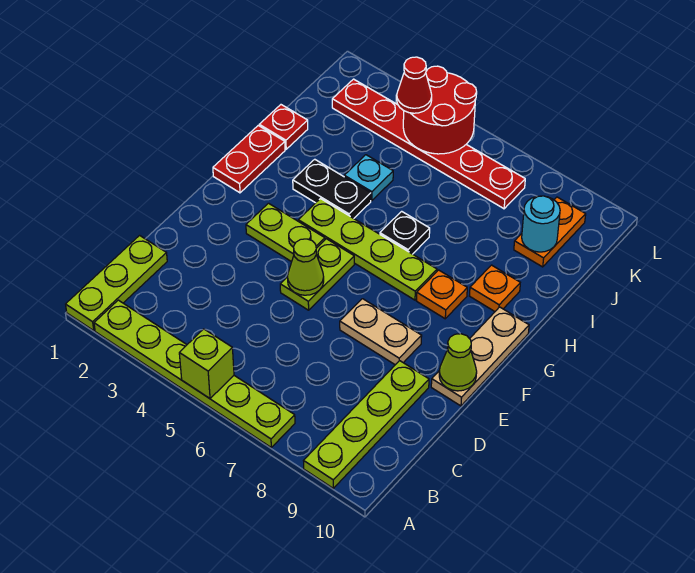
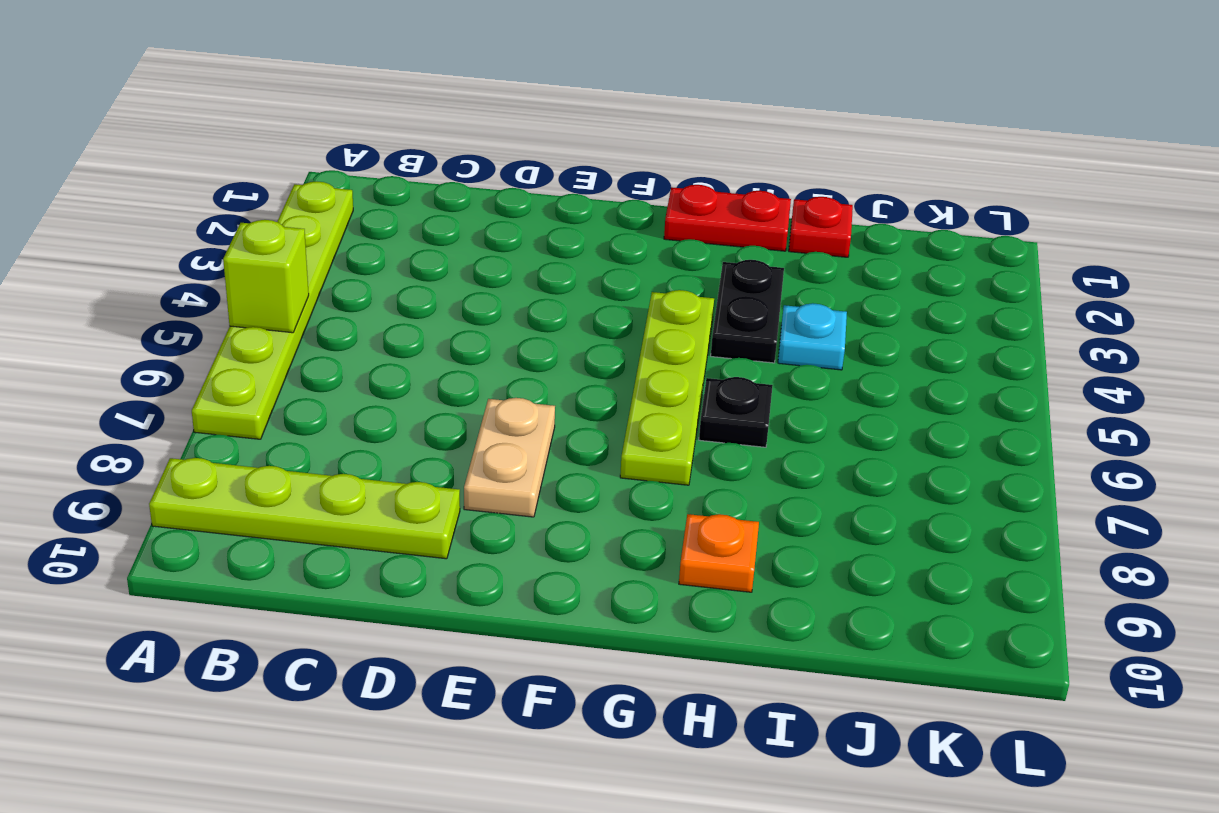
none -> lime 1x3 plate [66,236,167,330]
none -> lime 1x2 plate [280,239,354,310]
none -> tan 1x3 plate [431,307,529,406]

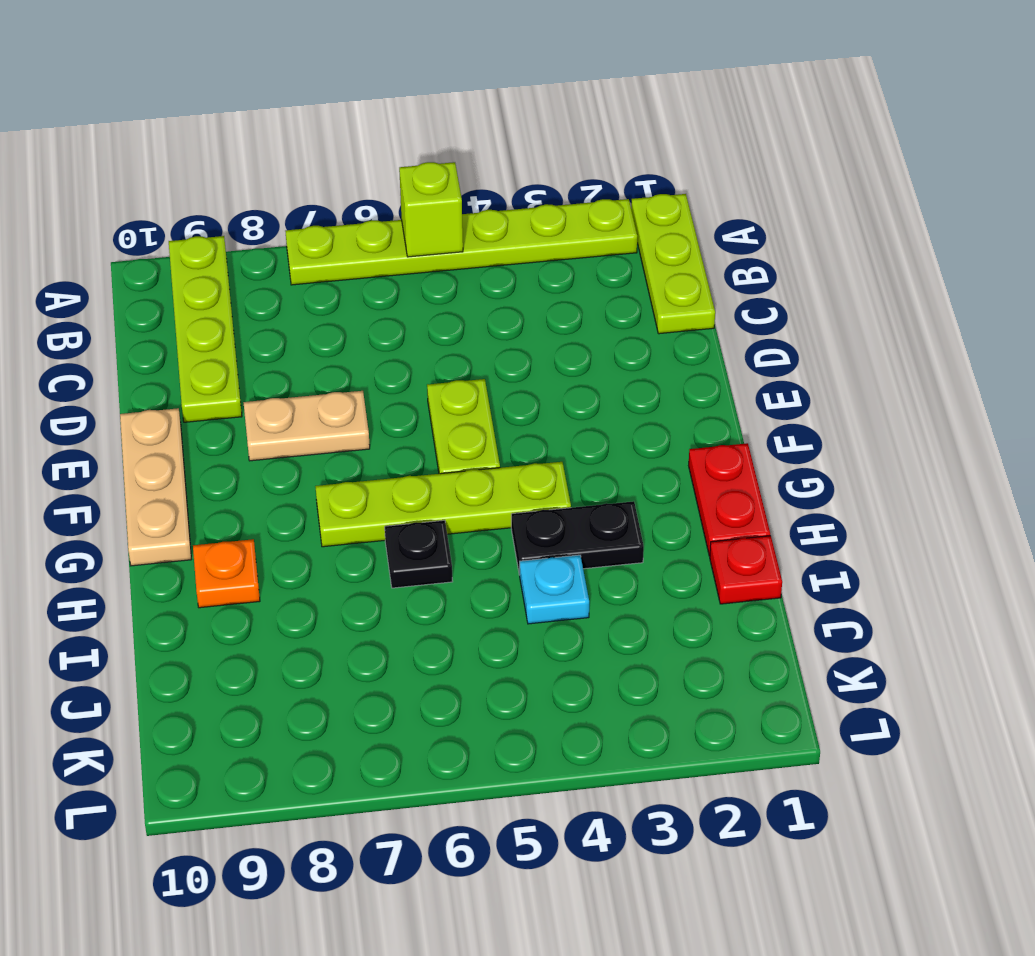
none -> lime 1x2 plate [246,203,325,262]
none -> orange 1x1 plate [417,270,467,319]
none -> orange 1x2 plate [514,197,586,267]

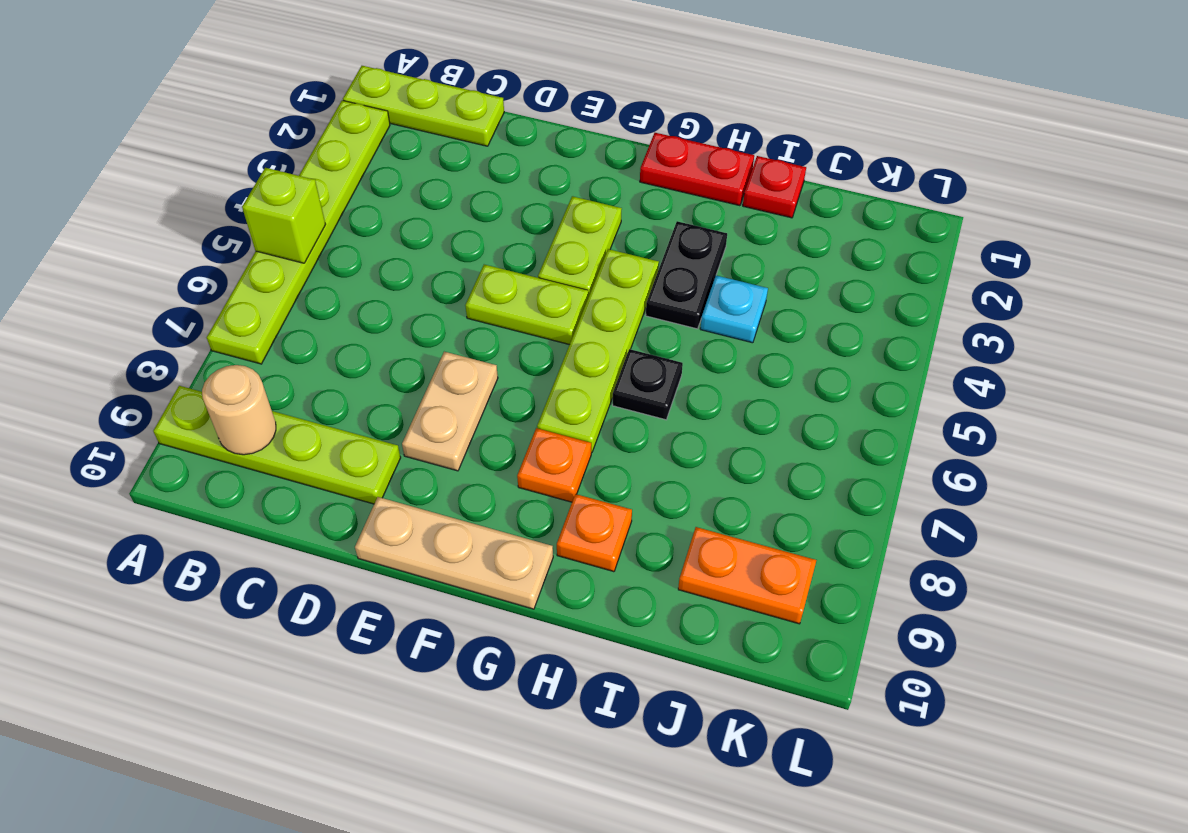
tan 1x1 round brick [202,365,276,455] -> none
none -> red 1x6 plate [332,79,525,209]
none -> lime 1x1 cone [287,239,324,295]
none -> lime 1x1 cone [439,334,477,391]

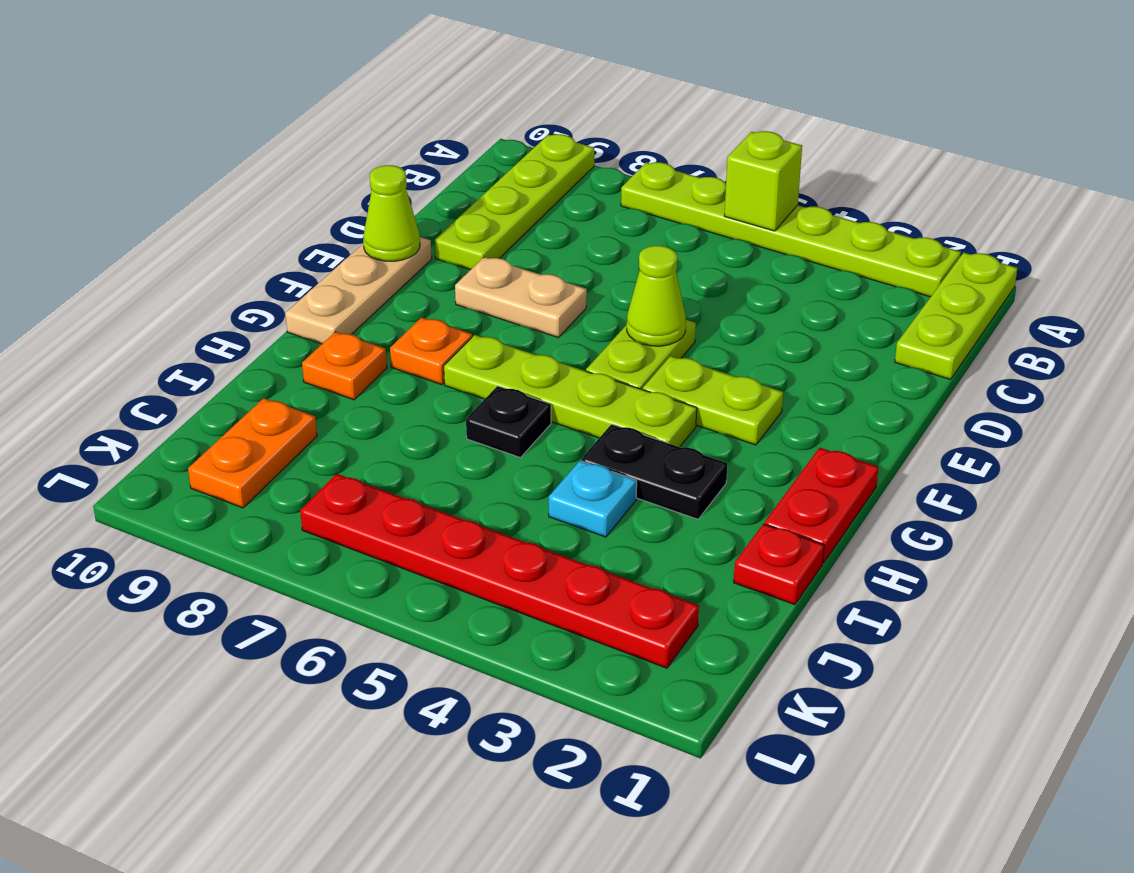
none -> cyan 1x1 round brick [522,196,560,252]
none -> red 2x2 round brick [403,66,477,154]
none -> red 1x1 cone [397,57,432,113]

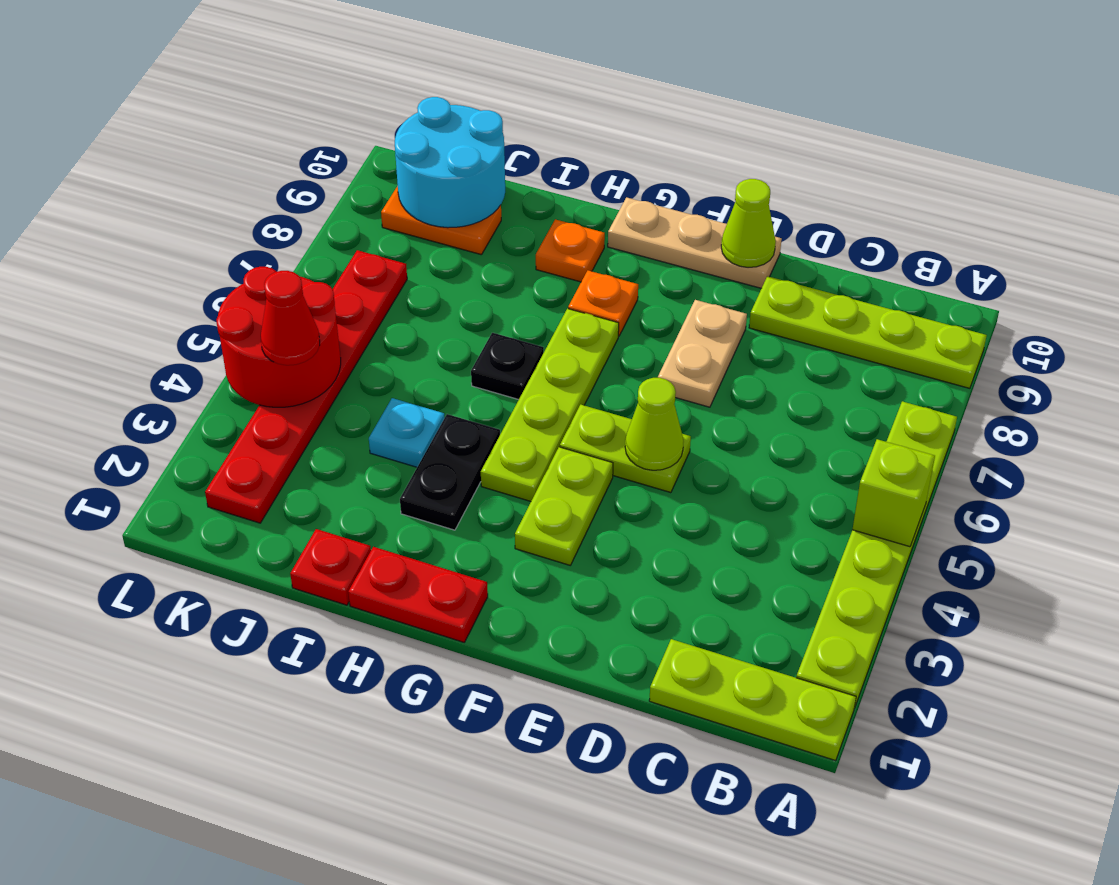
cyan 2x2 round brick [395,97,505,228] -> cyan 1x1 round brick [522,196,560,252]

